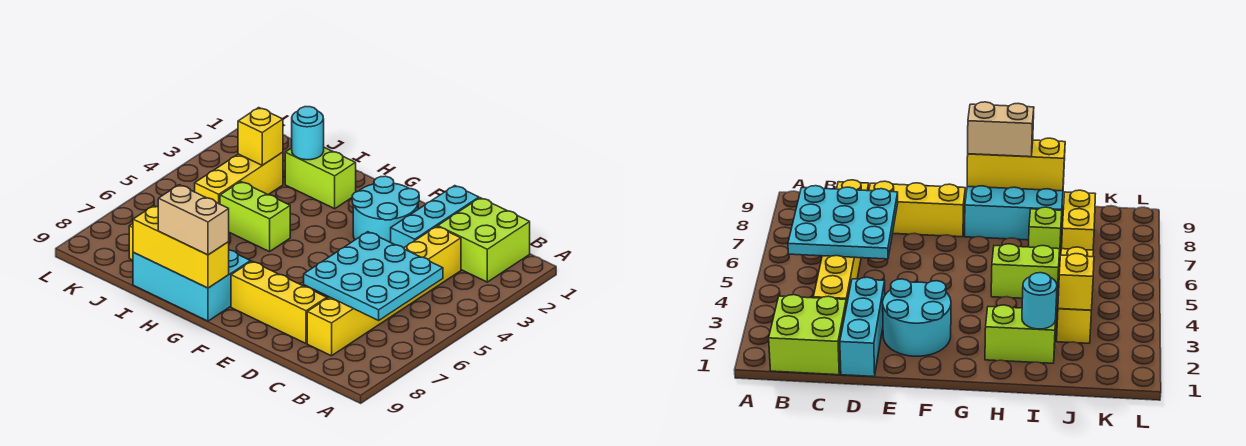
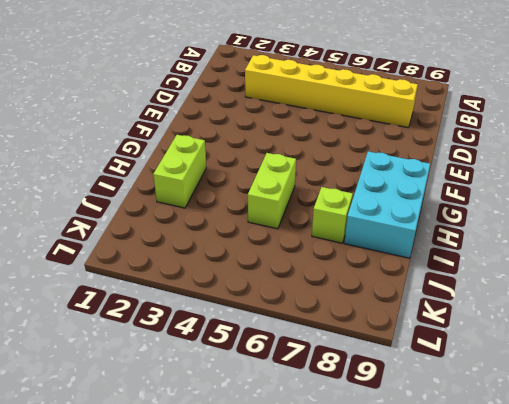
none -> lime 2x2 brick [438,198,530,282]
none -> cyan 1x3 brick [391,186,479,248]
none -> yellow 1x3 brick [231,261,327,343]

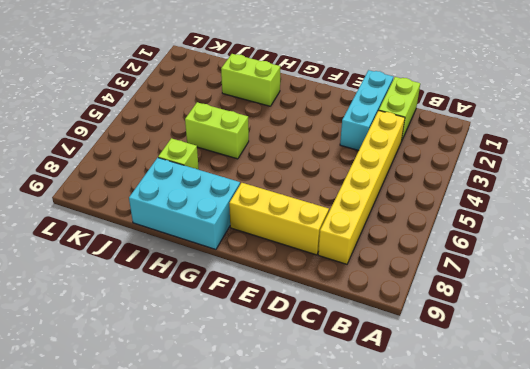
lime 1x2 brick [379,77,420,140] -> lime 2x2 brick [438,198,530,282]
none -> cyan 2x2 round brick [352,176,419,242]
none -> yellow 1x3 brick [195,152,283,204]
none -> yellow 1x2 brick [1062,190,1095,250]

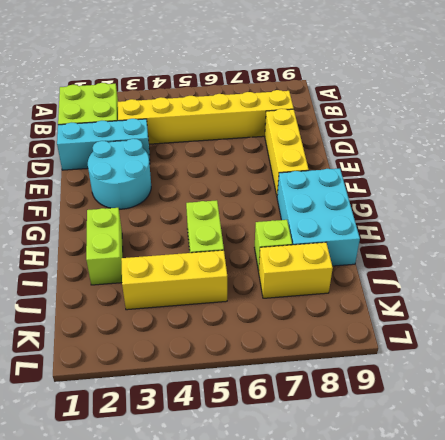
none -> cyan 3x3 plate [304,232,443,320]
none -> yellow 1x3 brick [133,206,229,288]
none -> cyan 1x1 round brick [292,107,324,160]

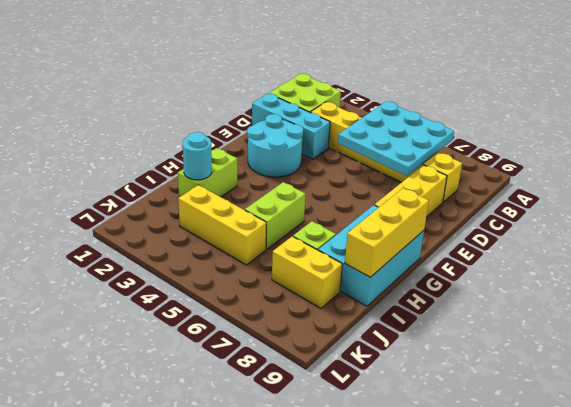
none -> yellow 1x1 brick [238,108,283,165]
none -> tan 1x2 brick [158,185,229,255]

